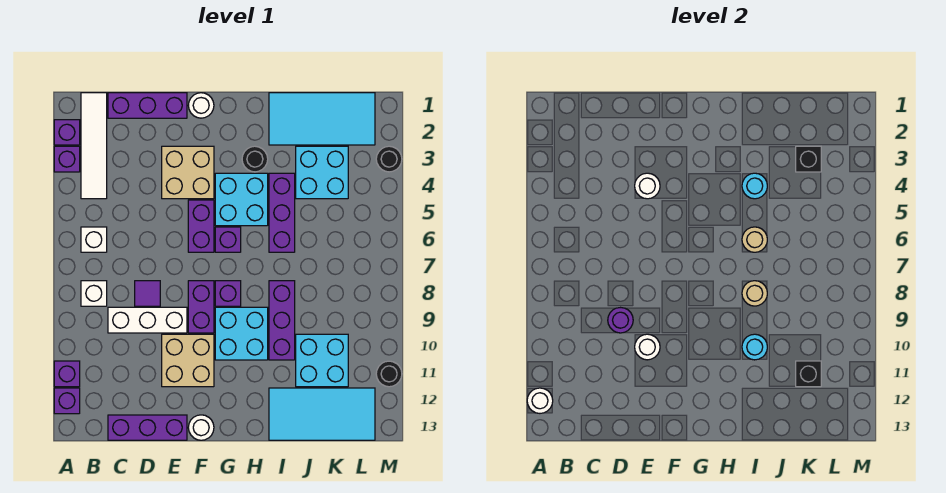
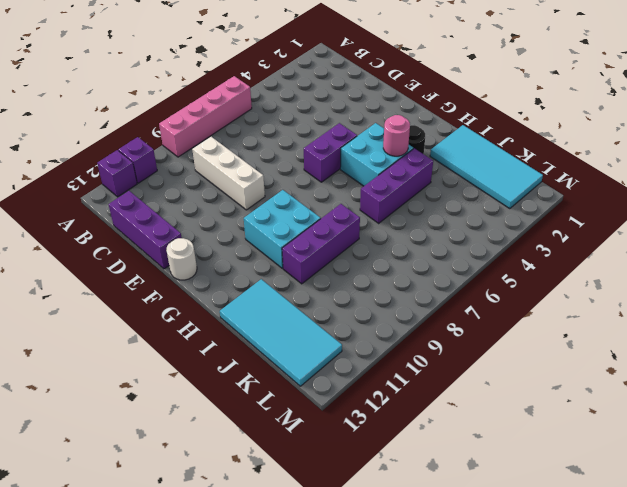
pink 1x4 brick [159,76,252,157] -> none
pink 1x1 round brick [383,115,410,156] -> none
none -> purple 1x1 brick [54,120,80,145]
none -> purple 1x1 brick [54,146,80,172]
none -> white 1x4 tile [81,93,107,199]
none -> white 1x1 brick [81,227,107,252]

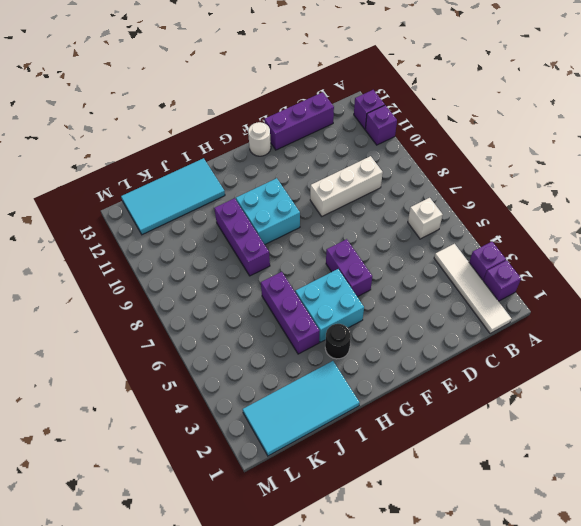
none -> white 1x1 brick [81,281,107,306]
none -> purple 1x3 brick [108,93,187,118]
none -> purple 1x1 tile [135,281,160,306]
none -> tan 2x2 brick [162,146,214,199]

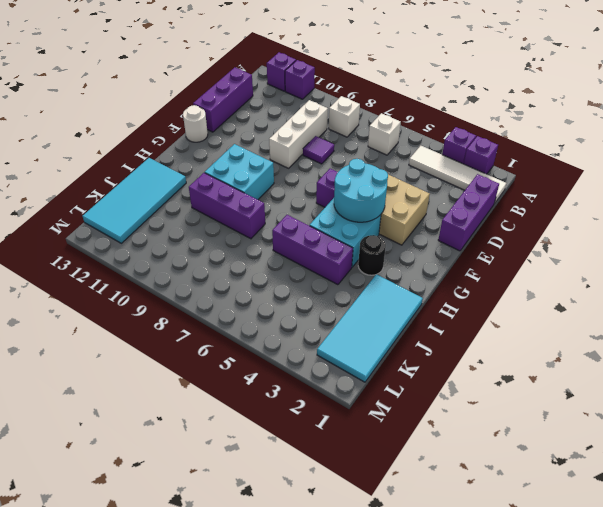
cyan 2x2 round brick [334,159,388,222] -> none
none -> tan 2x2 brick [162,334,214,387]
none -> white 1x1 round brick [188,93,214,118]
none -> purple 1x2 brick [188,281,214,333]
none -> purple 1x1 brick [215,227,241,252]

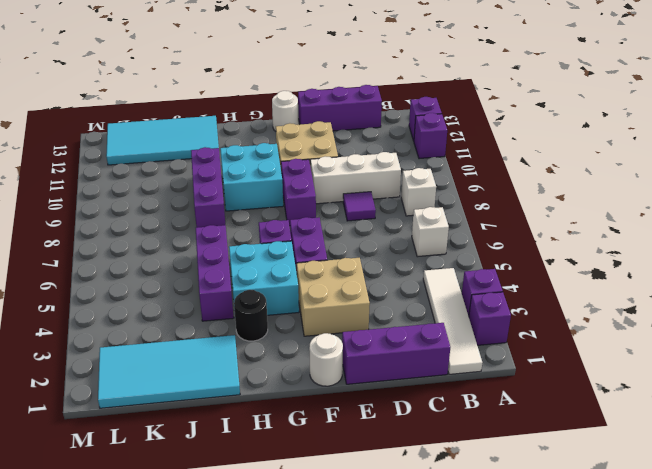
none -> purple 1x1 brick [215,281,241,306]
none -> cyan 2x2 brick [296,146,348,199]
none -> cyan 2x2 brick [296,334,348,387]
none -> black 1x1 round brick [376,146,402,172]

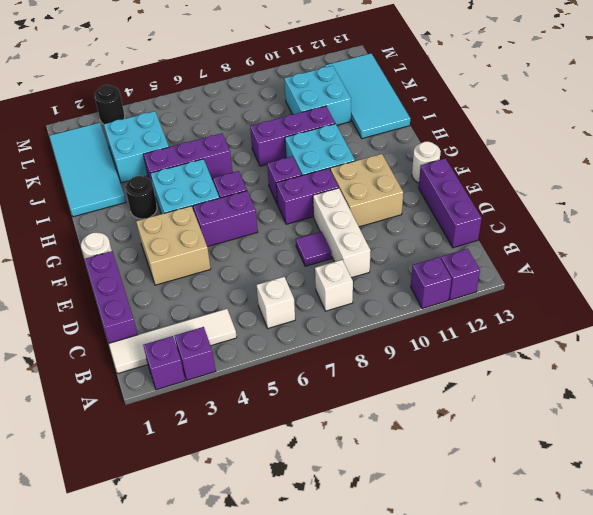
none -> black 1x1 round brick [376,361,402,387]
none -> white 1x1 round brick [527,388,553,413]
none -> purple 1x1 round brick [608,308,633,333]
none -> white 1x1 round brick [635,173,660,199]

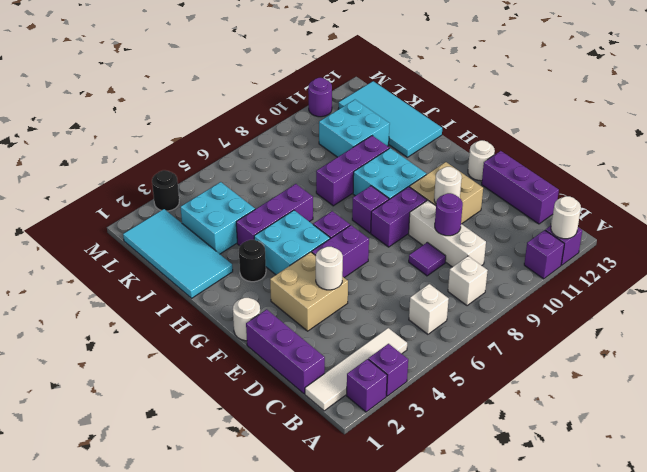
purple 1x1 round brick [308,78,332,117] -> black 1x1 round brick [376,361,402,387]
none -> cyan 1x1 round brick [742,173,767,199]
none -> tan 1x1 round brick [742,227,767,252]
none -> tan 1x1 round brick [742,281,767,306]
none -> cyan 1x1 round brick [742,334,767,360]

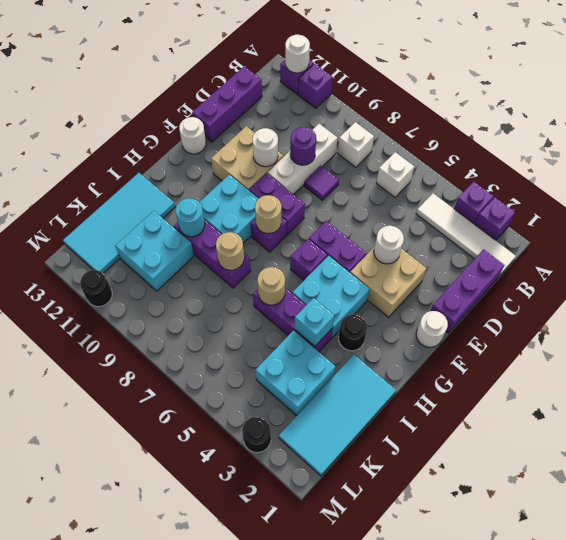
tan 1x1 round brick [255,195,281,234] -> none
cyan 1x1 brick [294,298,334,346] -> cyan 1x1 round brick [742,173,767,199]
none -> black 1x1 brick [796,146,821,172]
none -> black 1x1 brick [796,361,821,387]

